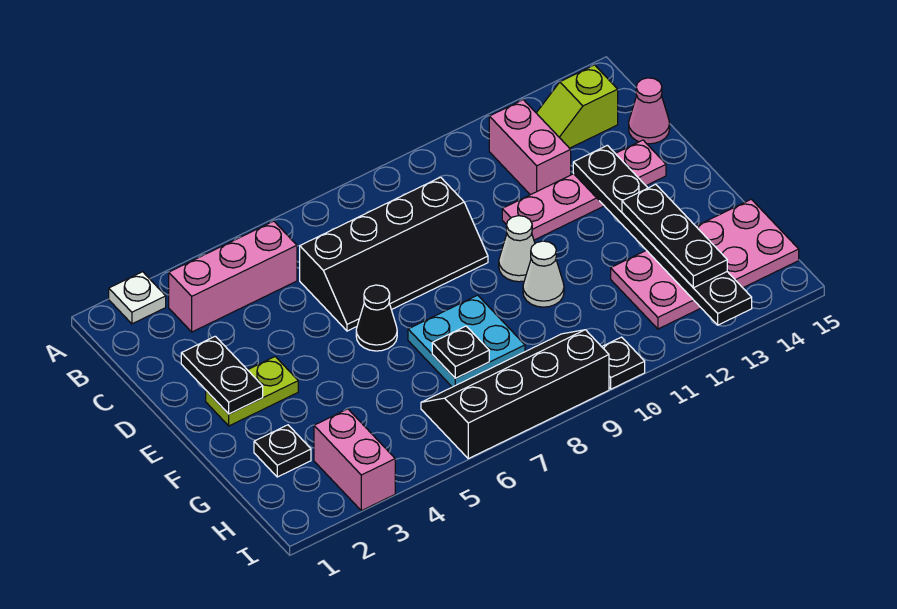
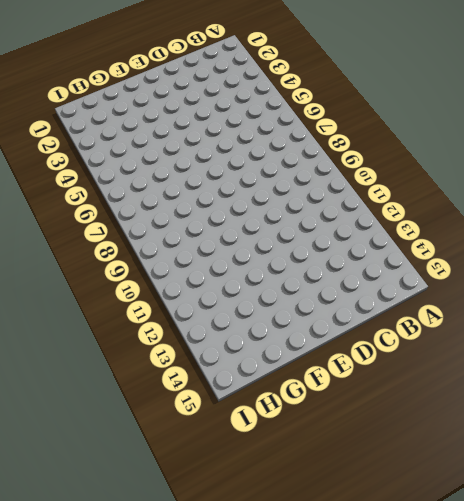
none -> white 1x1 plate [109,272,166,324]
none -> pink 1x3 brick [169,221,297,332]
none -> pink 1x2 brick [489,100,571,195]

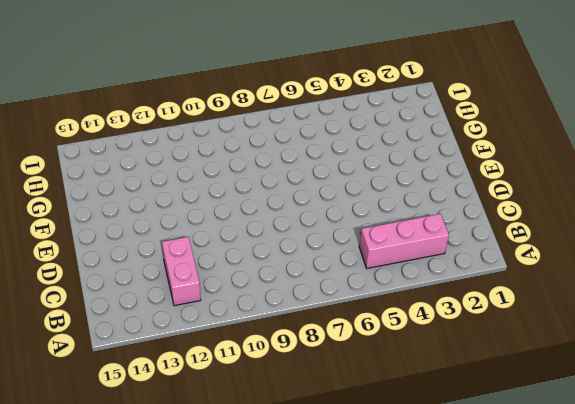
none -> white 1x1 plate [109,272,166,324]
none -> lime 1x2 slope [537,65,618,148]
none -> black 2x4 slope [300,177,488,331]

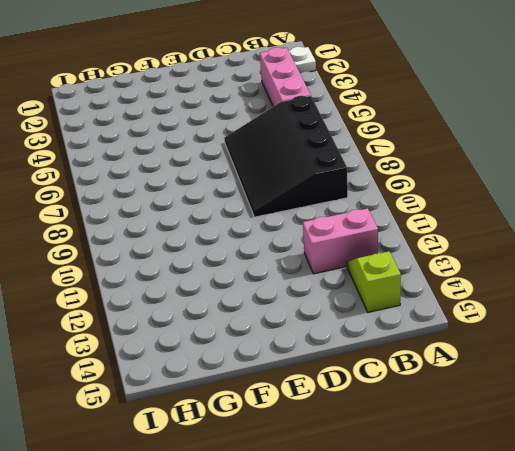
black 3x4 slope [224,96,348,217] -> black 2x4 slope [300,177,488,331]
none -> pink 1x1 cone [629,78,670,144]
none -> pink 1x4 plate [502,140,666,240]
none -> lime 1x2 plate [206,357,298,426]

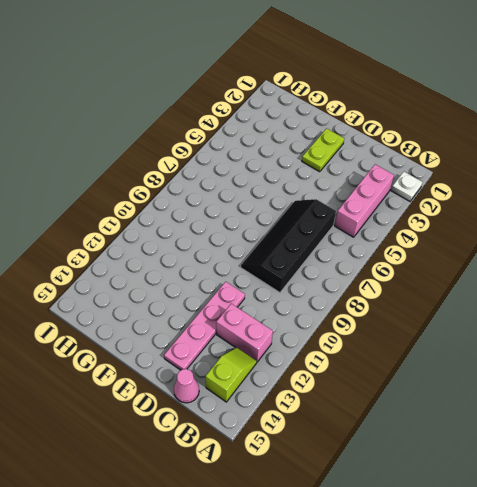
none -> black 1x1 cone [356,285,397,351]
none -> white 1x1 cone [499,216,535,282]
none -> cyan 2x2 plate [408,295,525,387]

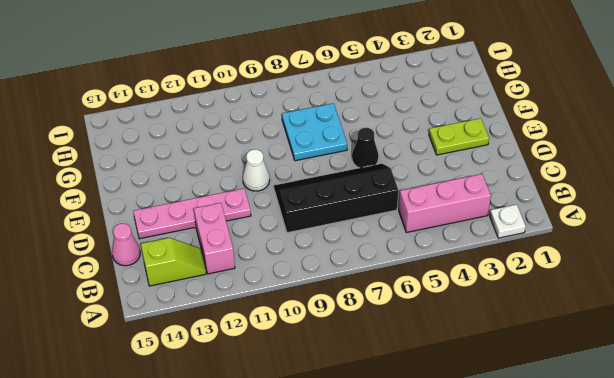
none -> white 1x1 cone [523,241,564,307]
none -> black 1x1 plate [254,425,311,477]
none -> pink 2x4 plate [611,199,799,329]

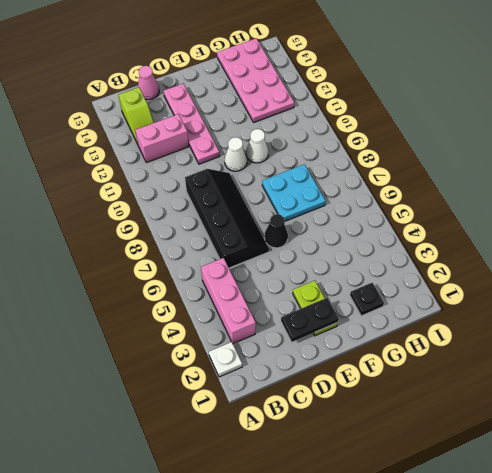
none -> pink 1x2 brick [314,409,395,511]
none -> black 2x4 slope [421,330,609,459]
none -> black 1x1 plate [602,337,645,389]

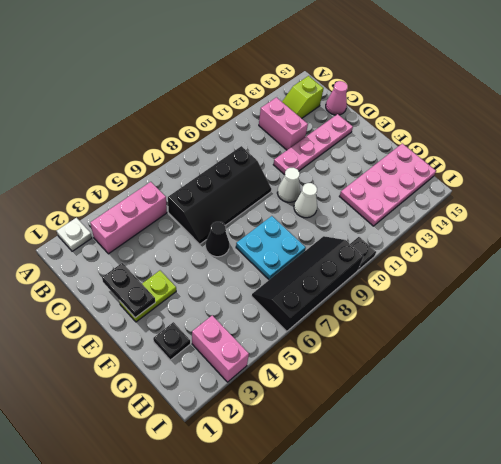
none -> black 1x6 plate [573,145,752,325]
none -> black 1x1 plate [432,326,489,378]
none -> black 1x3 plate [622,184,727,288]

